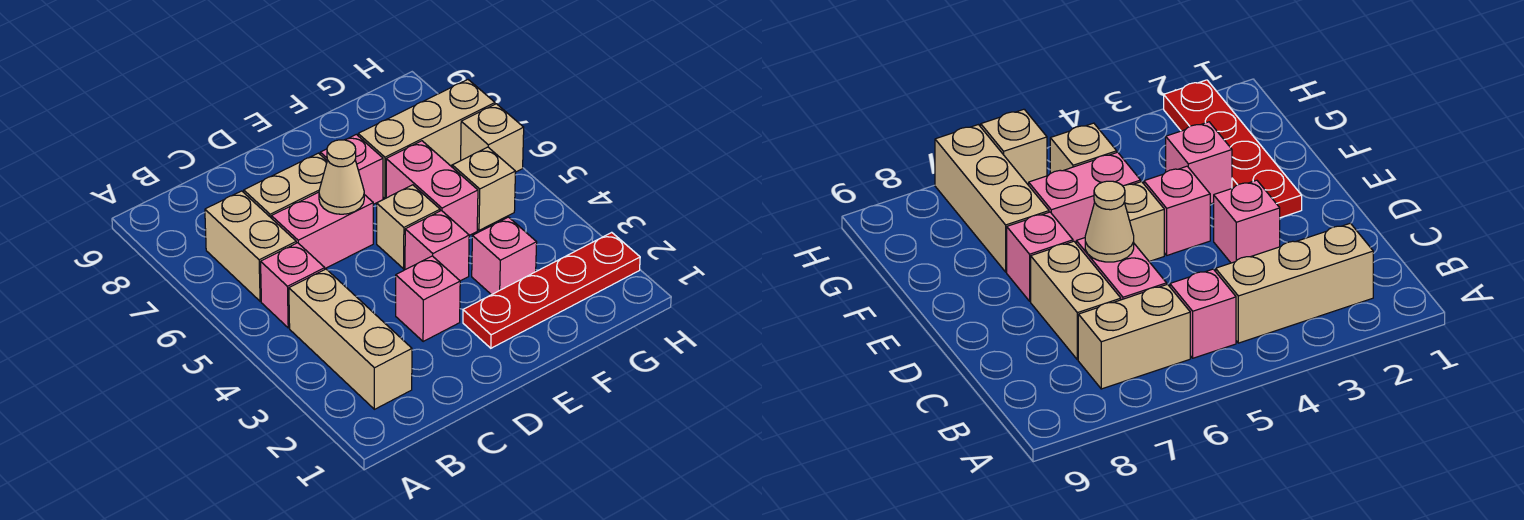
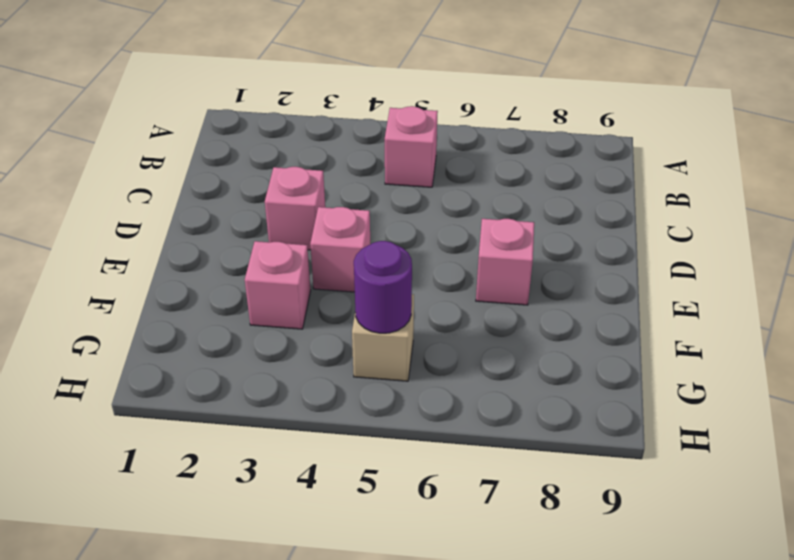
purple 1x1 round brick [354,241,412,333] -> none
none -> tan 1x3 brick [289,269,412,409]
none -> tan 1x2 brick [205,191,296,301]
none -> pink 1x2 brick [271,192,373,268]

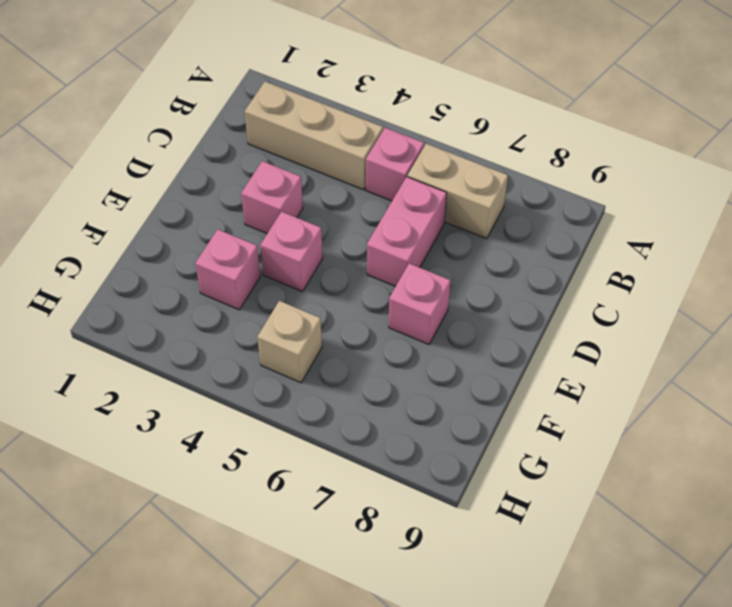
none -> tan 1x2 brick [244,153,327,217]
none -> red 1x4 plate [463,232,640,348]
none -> tan 1x1 brick [377,185,440,269]

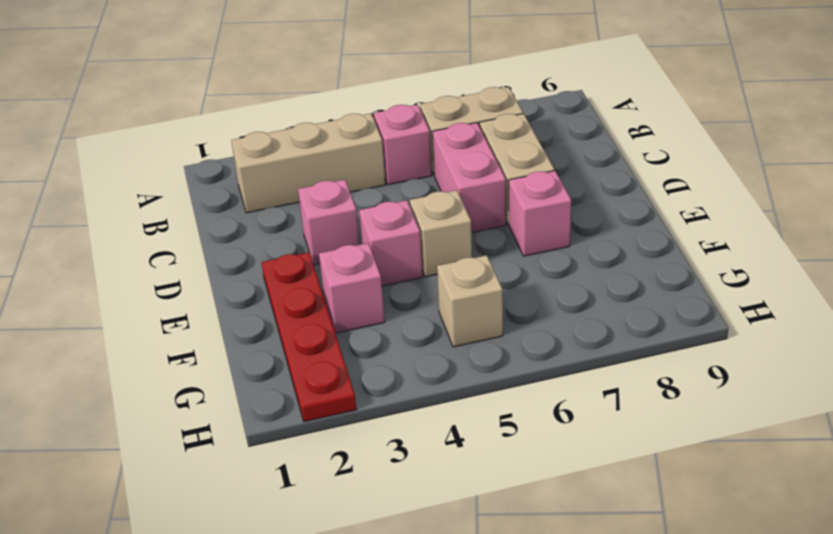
none -> pink 1x2 brick [386,141,478,235]
none -> tan 1x3 brick [358,80,495,198]
none -> tan 1x1 brick [461,104,524,172]

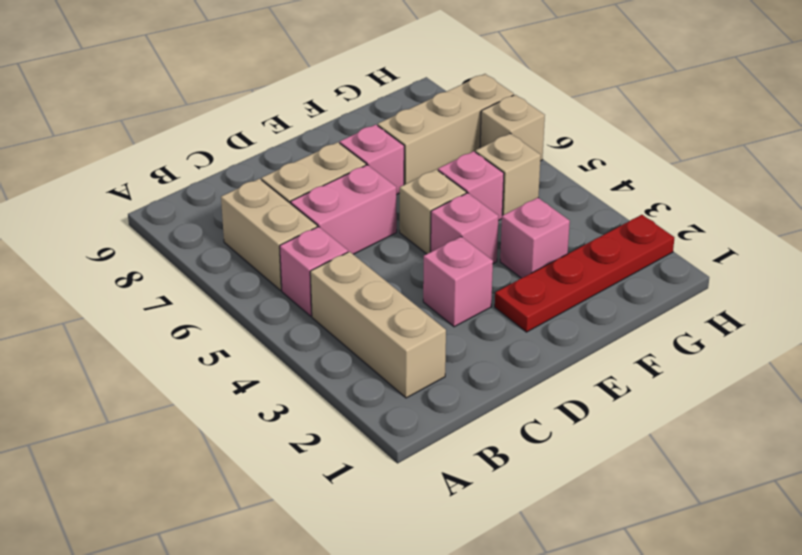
pink 1x1 brick [438,151,504,221] -> pink 1x2 brick [386,141,478,235]
none -> tan 1x1 cone [319,140,364,214]

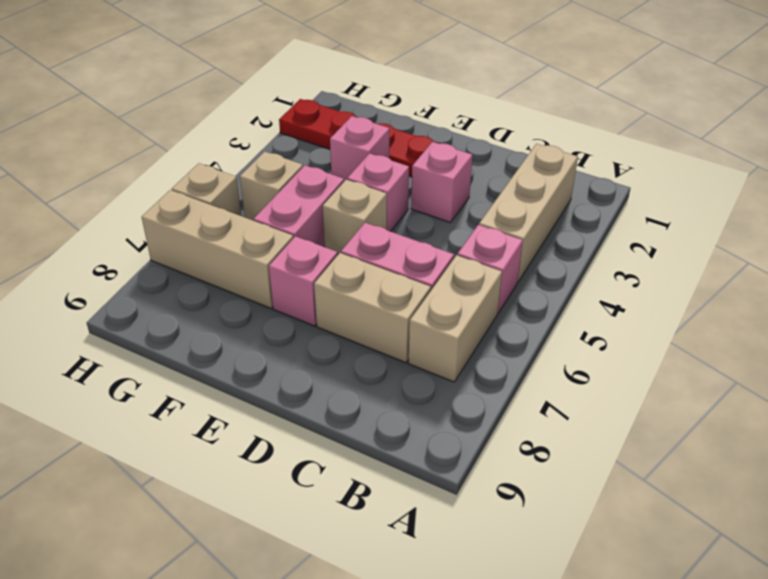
none -> tan 1x1 cone [319,140,364,214]

